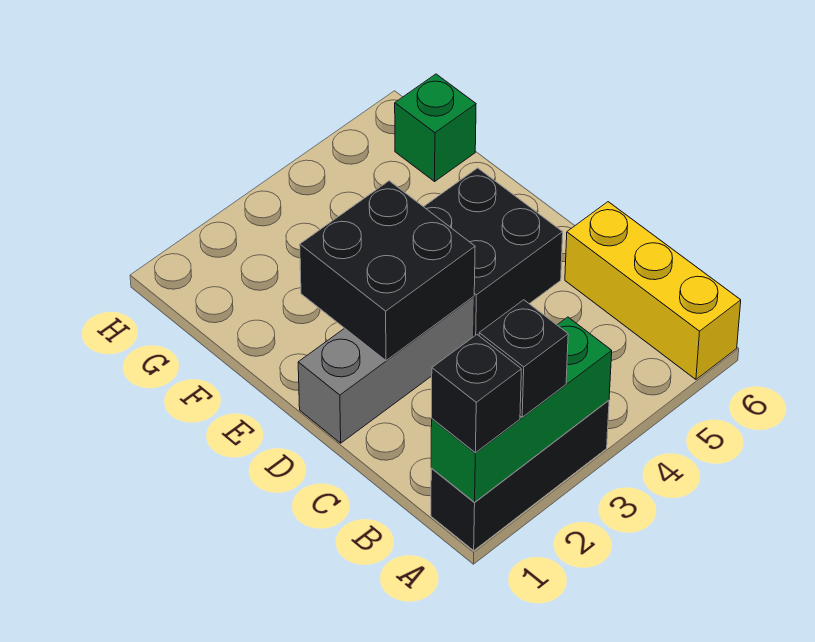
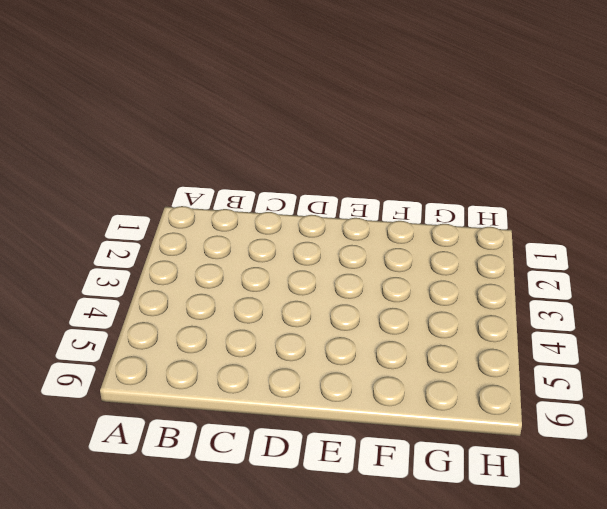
none -> black 1x3 brick [431,400,609,550]
none -> yellow 1x3 brick [565,202,741,379]

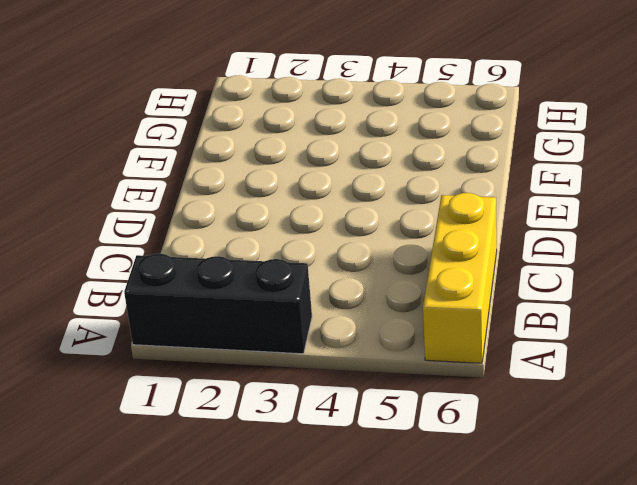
none -> grey 1x3 brick [298,297,474,443]
none -> black 2x2 brick [424,168,563,336]

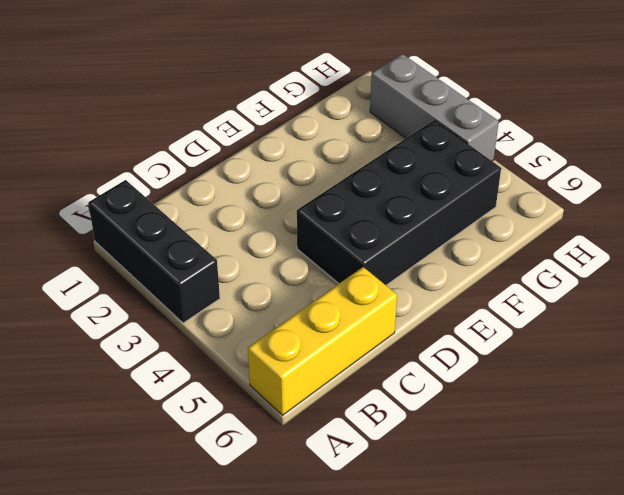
black 2x4 brick [297,120,501,285] -> black 2x2 brick [424,168,563,336]
grey 1x3 brick [370,54,499,161] -> grey 1x3 brick moved to [298,297,474,443]
none -> green 1x1 brick [395,74,476,181]
none -> green 1x3 brick [431,317,612,502]

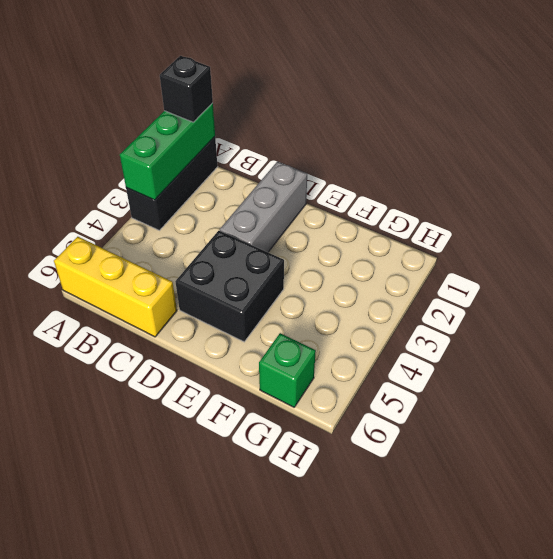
none -> black 2x2 brick [300,181,475,360]
none -> black 1x1 brick [479,300,568,417]

